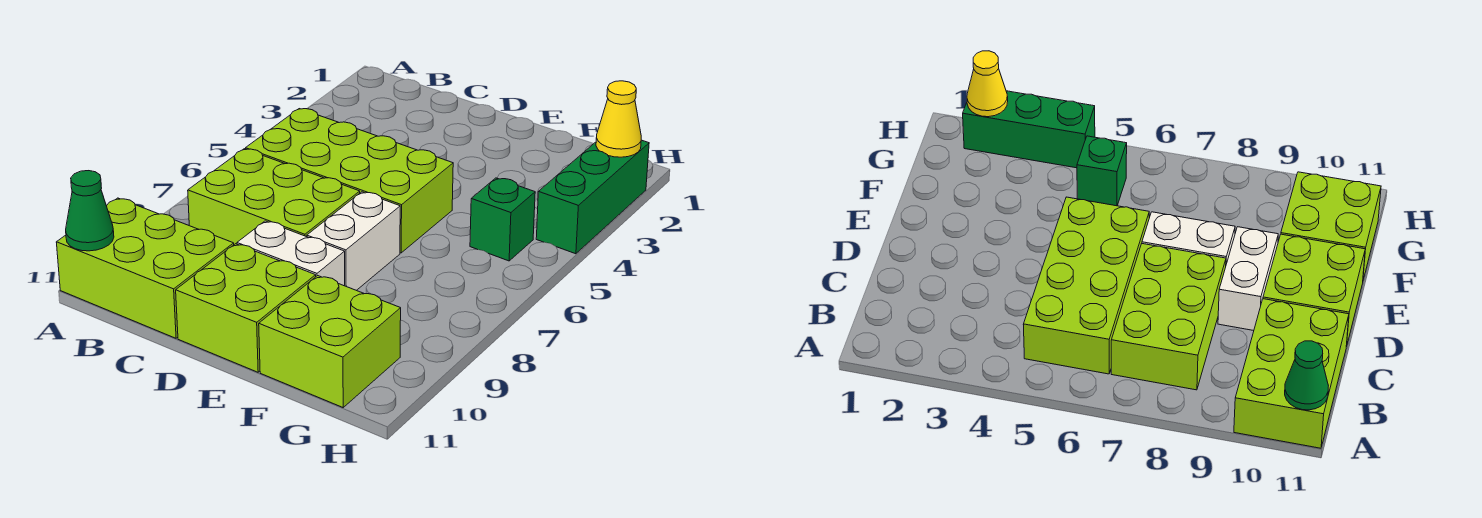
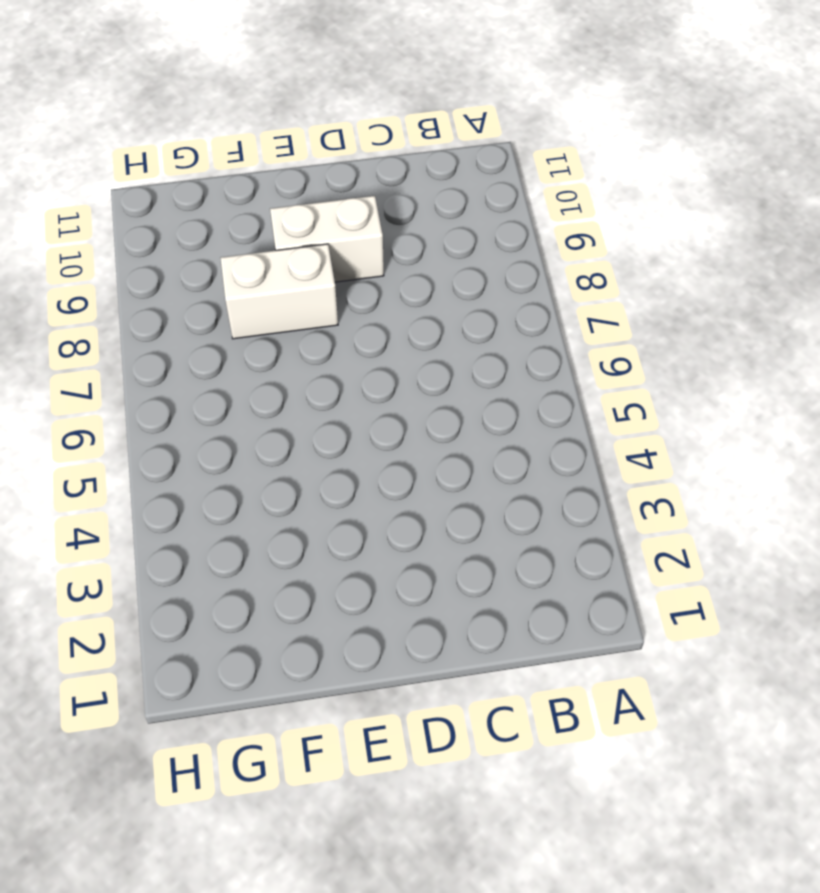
white 1x2 brick [221,244,338,339] -> white 1x2 brick turned to [307,192,400,290]
none -> lime 2x3 brick [56,198,234,338]
none -> lime 2x4 brick [246,109,453,253]

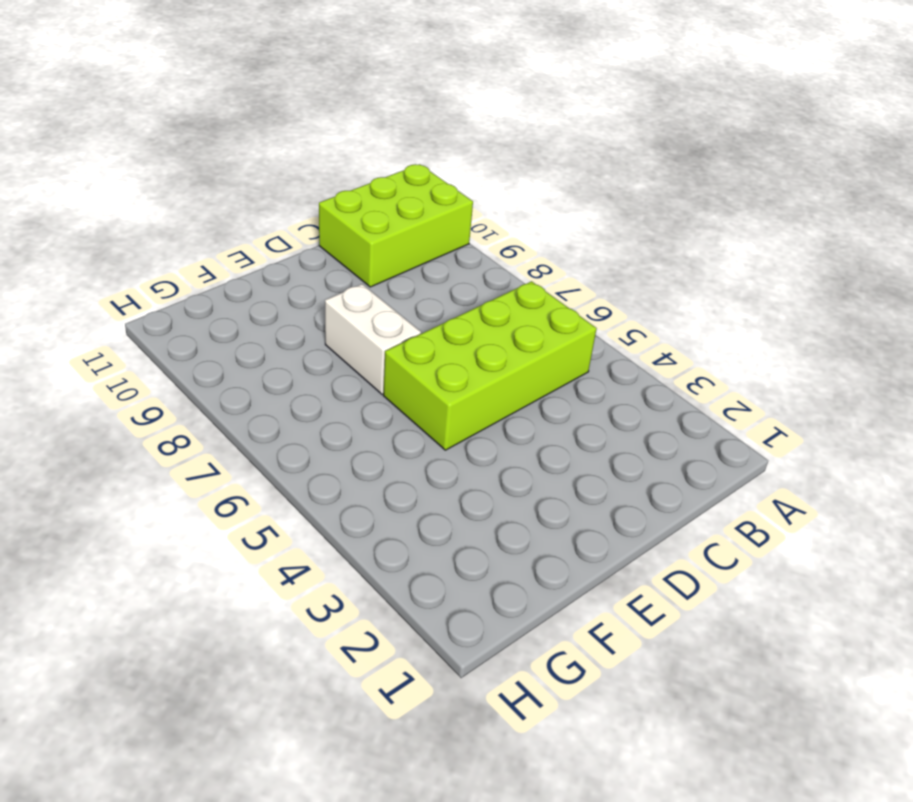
none -> lime 2x3 brick [188,149,360,244]
none -> white 1x2 brick [237,221,345,286]

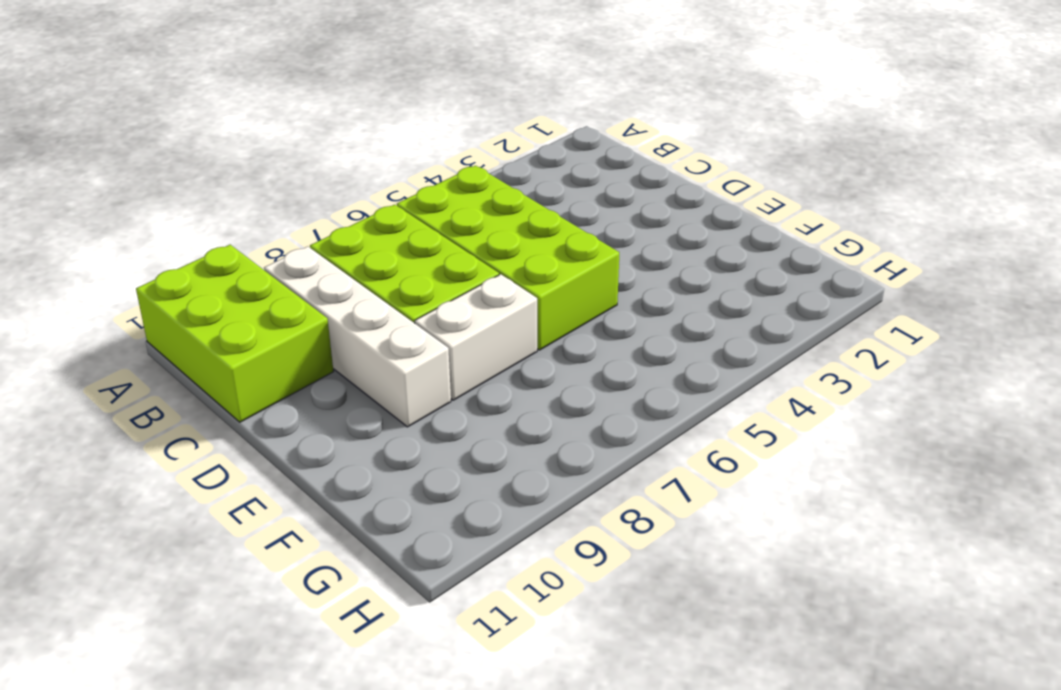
white 1x4 brick [264,246,451,427] -> white 1x2 brick [237,221,345,286]
none -> lime 2x2 brick [176,244,316,372]
none -> lime 2x2 brick [259,276,401,407]

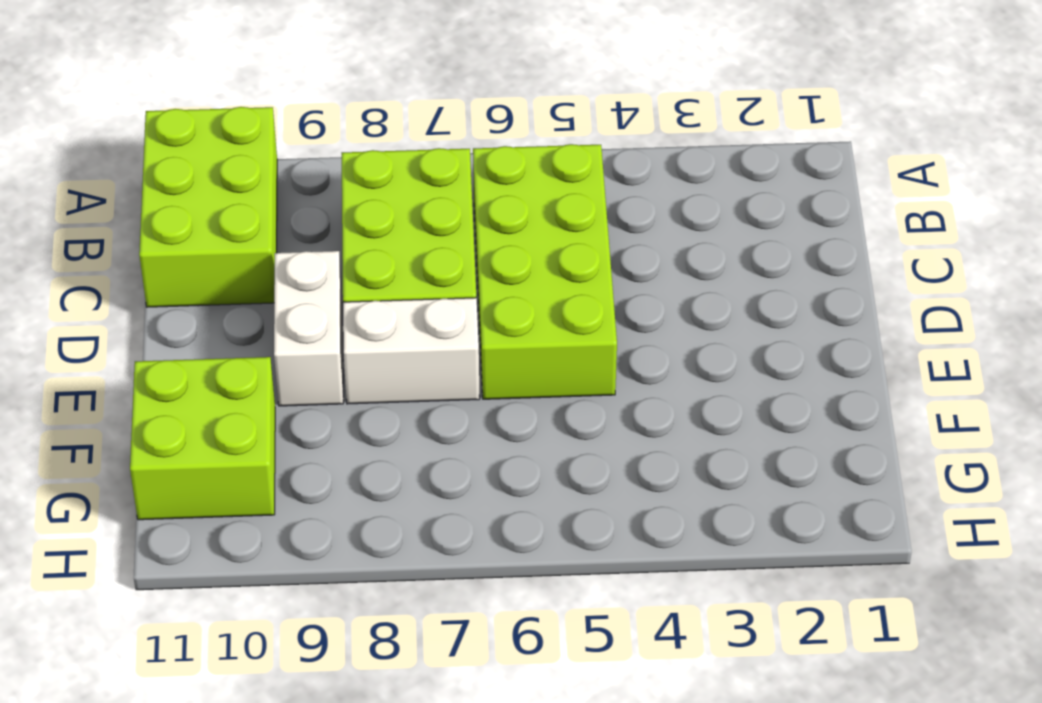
none -> lime 2x2 brick [176,244,316,372]
none -> green 1x1 brick [470,178,535,261]

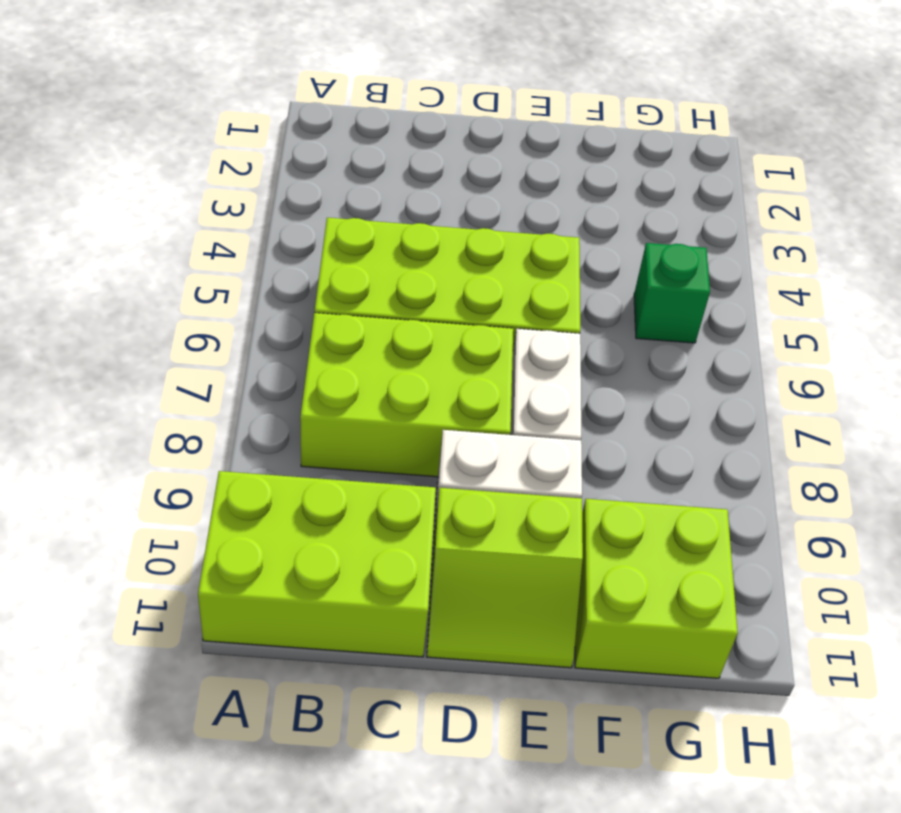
lime 2x2 slope [427,488,583,668] -> lime 2x2 brick [176,244,316,372]
none -> green 1x3 brick [536,140,649,254]
none -> green 1x1 cone [66,171,114,251]

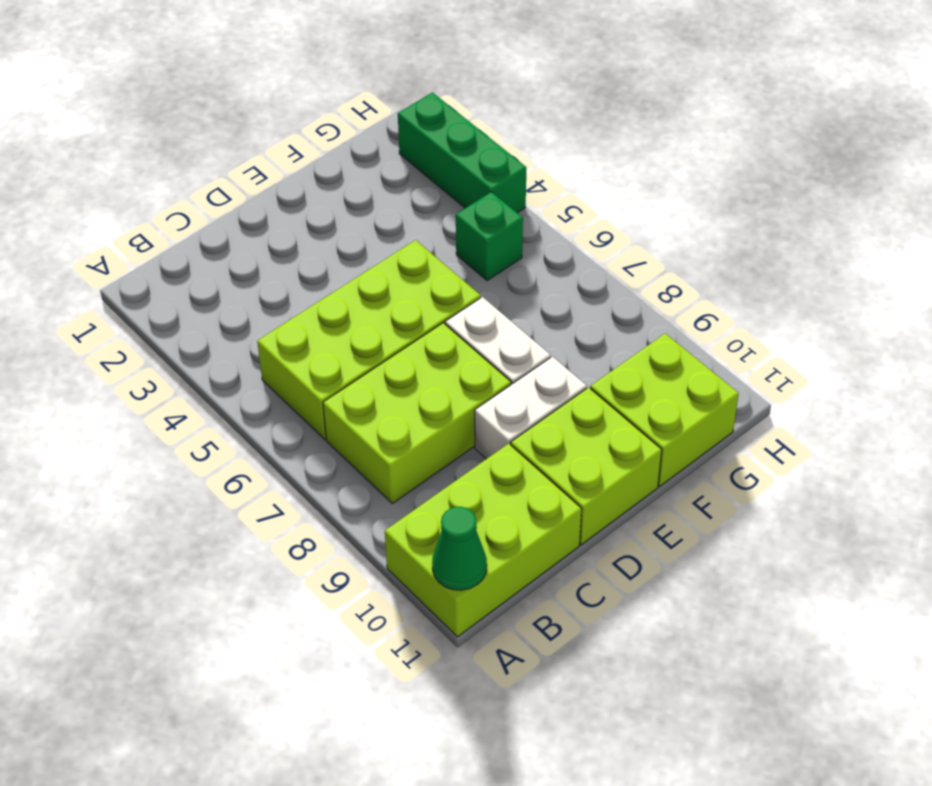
none -> yellow 1x1 cone [596,81,641,157]

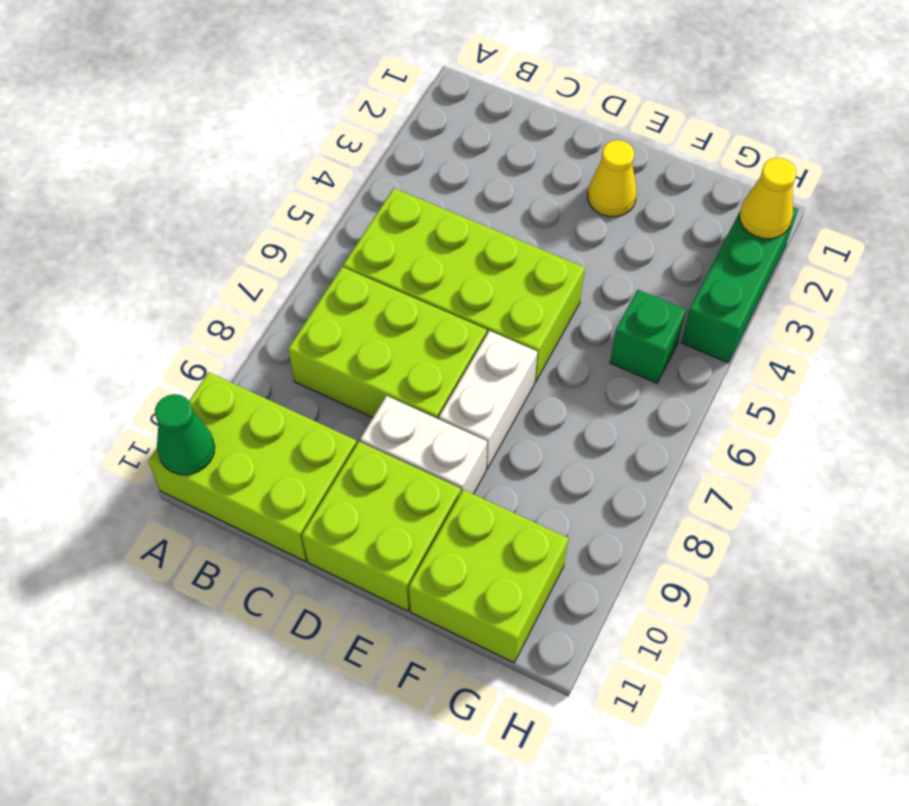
yellow 1x1 cone [588,140,637,217] -> none

